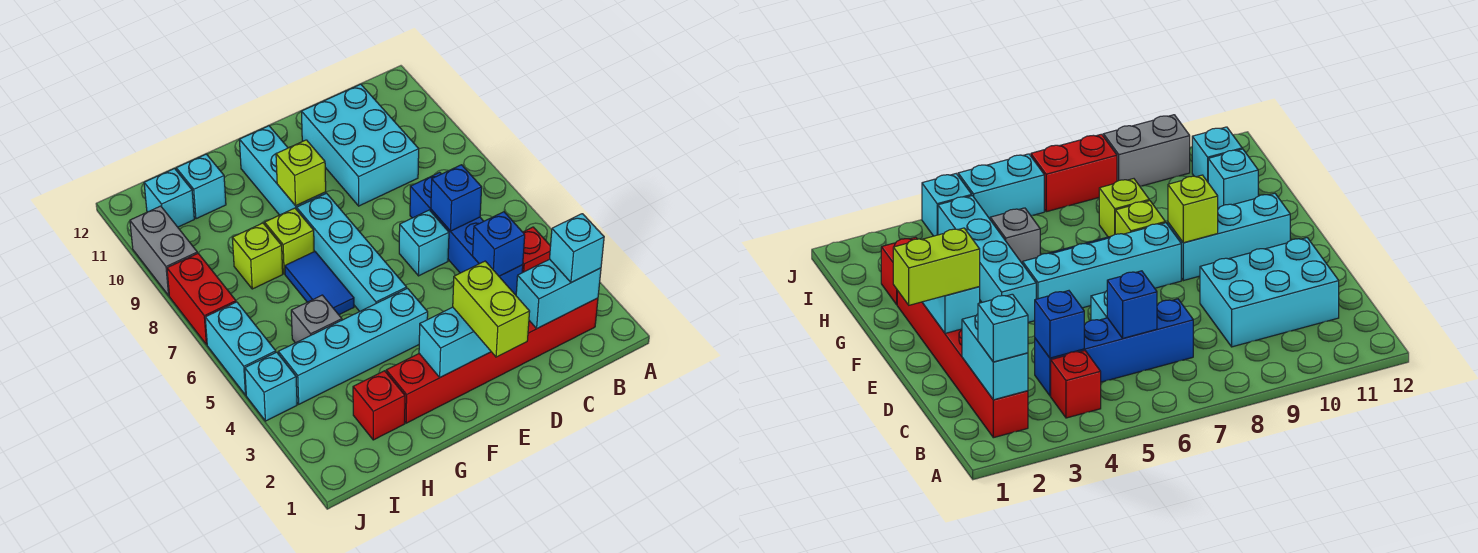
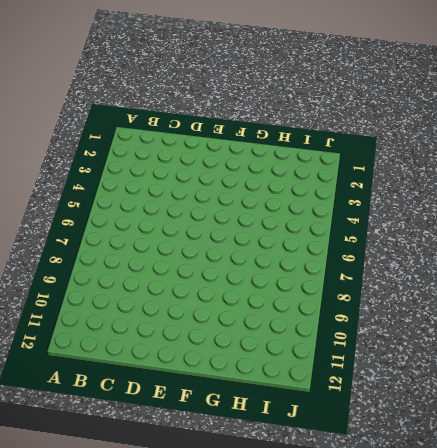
none -> red 1x6 brick [386,298,598,423]
none -> red 1x1 brick [522,227,550,273]
none -> blue 1x4 brick [410,172,523,295]

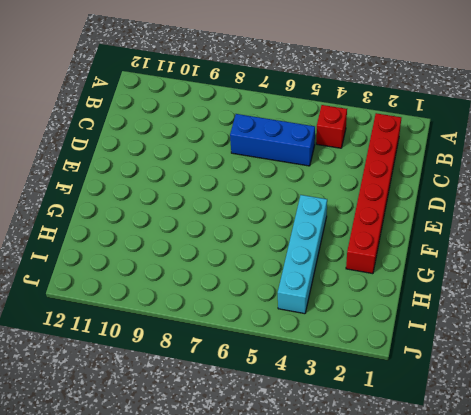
blue 1x3 brick [230,114,315,166] -> blue 1x4 brick [410,172,523,295]
none -> cyan 2x3 brick [301,84,419,206]
none -> cyan 1x1 brick [399,210,449,276]
none -> cyan 1x4 brick [297,193,407,311]

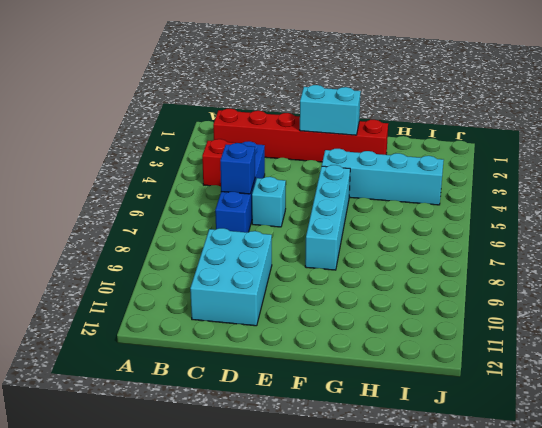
none -> cyan 1x3 brick [239,126,326,215]
none -> blue 1x2 tile [285,251,354,315]
none -> lime 1x1 brick [265,208,314,274]

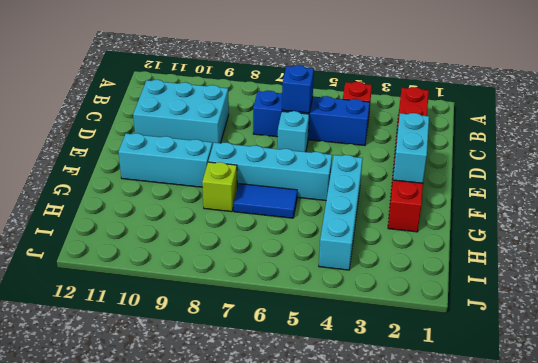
none -> red 1x1 brick [353,371,405,440]
none -> grey 1x1 brick [291,295,342,343]
none -> lime 1x1 brick [232,223,283,289]

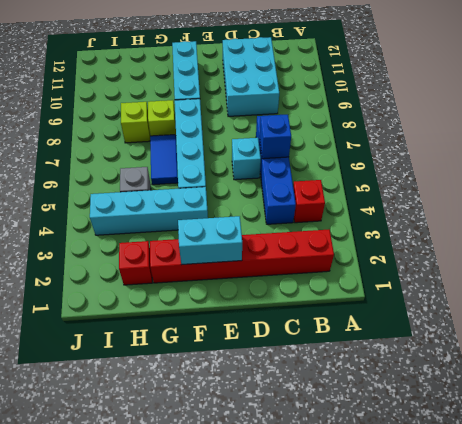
none -> cyan 1x1 brick [176,154,226,219]
none -> cyan 1x1 brick [144,169,194,227]
none -> cyan 1x1 brick [245,352,297,421]

